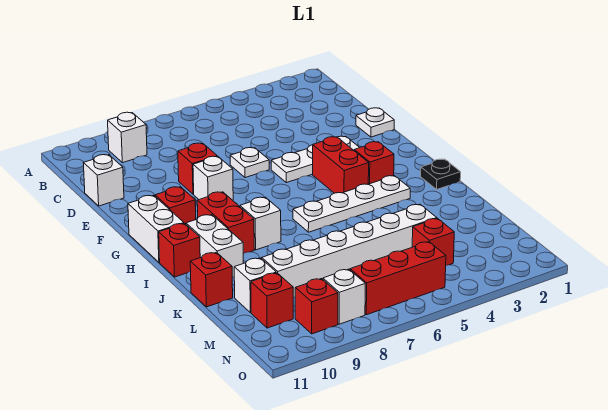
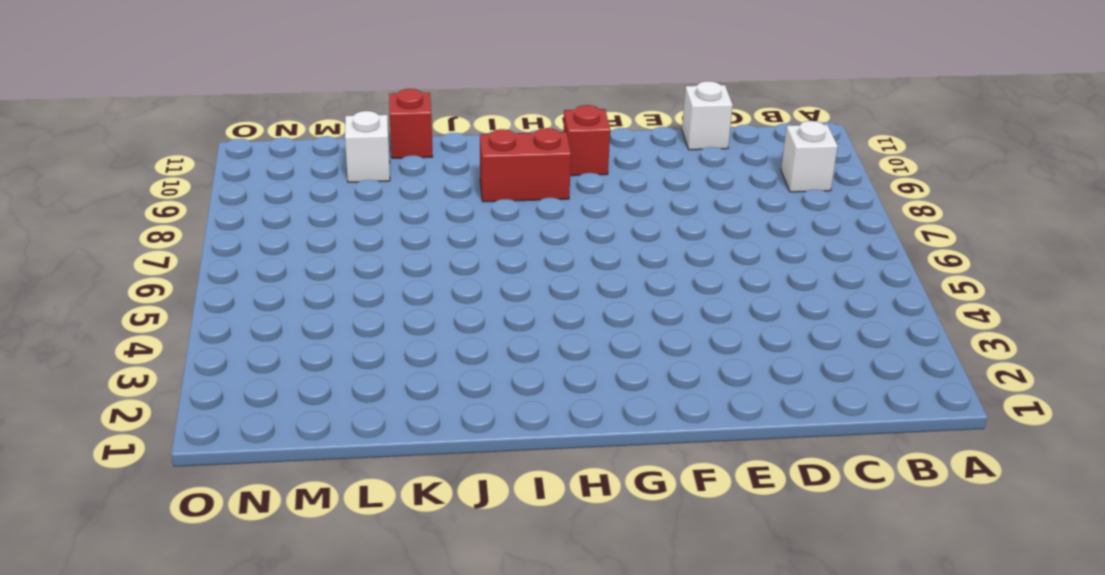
none -> white 1x1 plate [356,108,394,137]
none -> white 1x1 plate [230,148,269,178]
none -> red 1x1 brick [178,143,217,194]

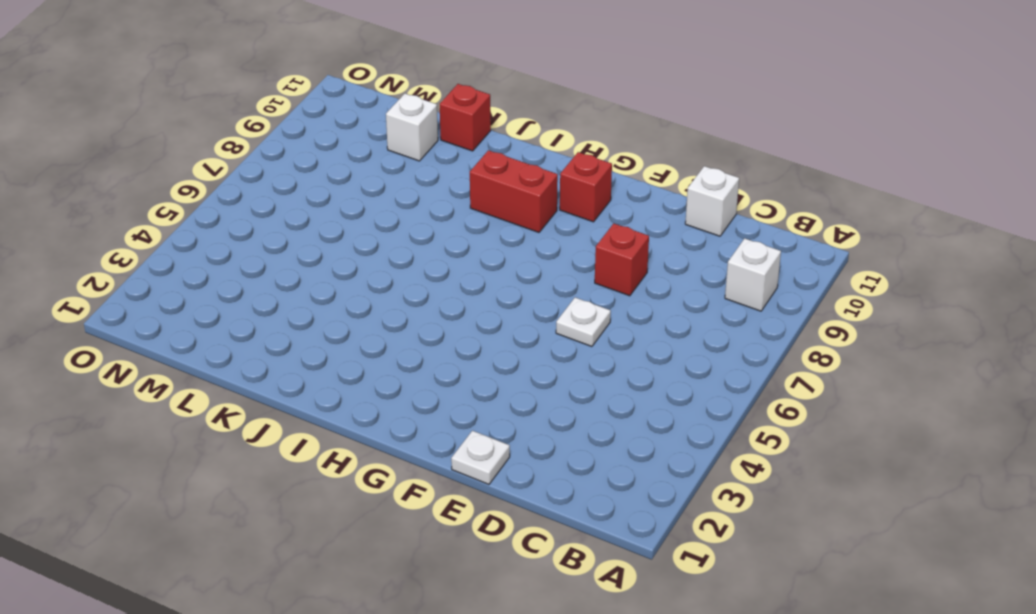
none -> white 1x3 plate [271,136,360,183]
none -> white 1x1 brick [193,156,233,200]
none -> red 1x2 brick [313,137,369,193]

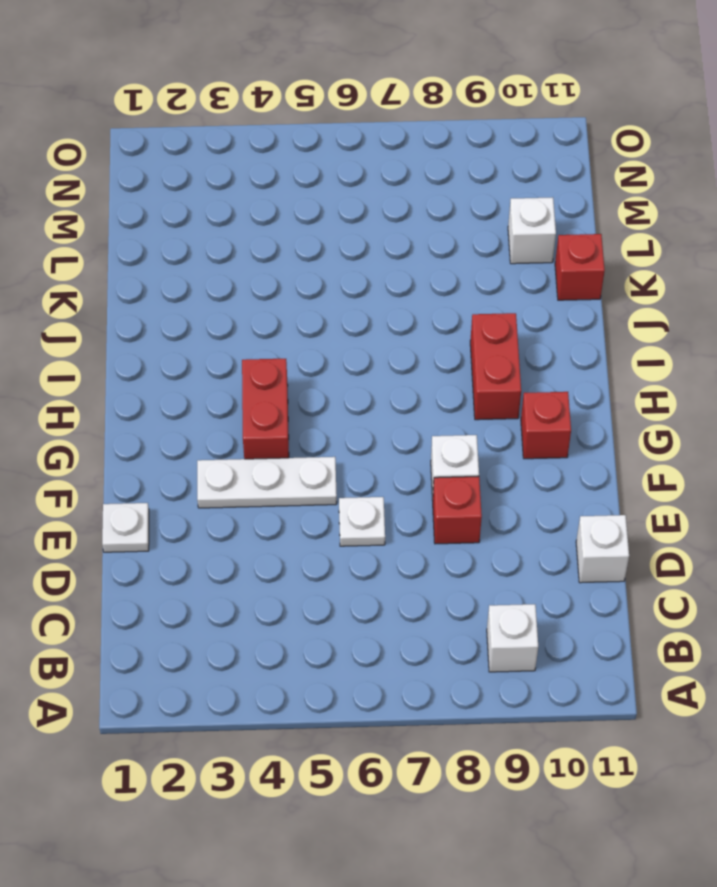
none -> white 1x2 brick [128,195,184,262]
none -> red 1x1 brick [354,142,394,184]
none -> black 1x1 plate [421,159,461,189]

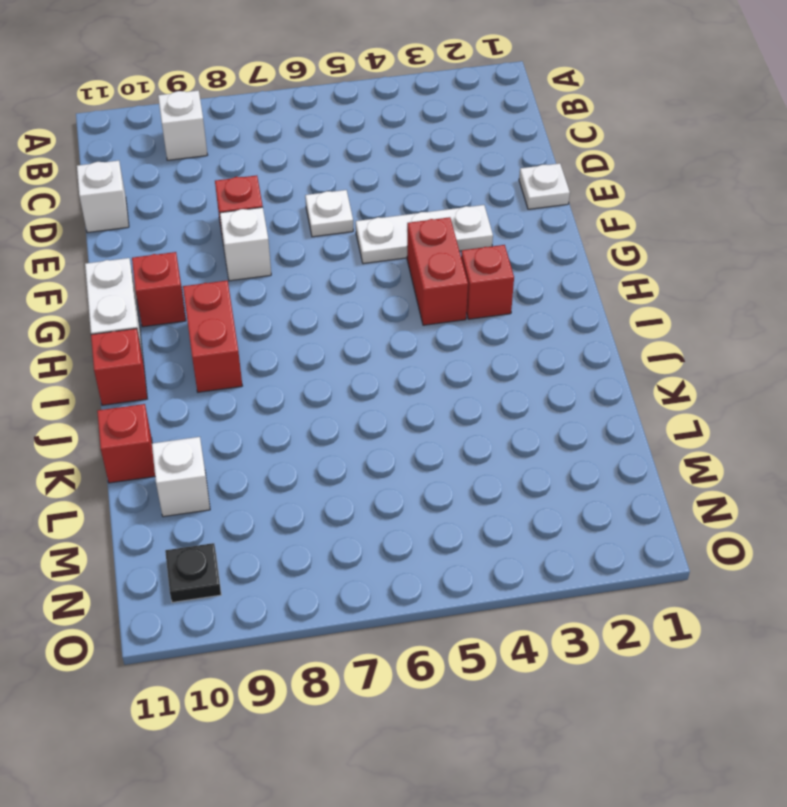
black 1x1 plate [165,543,221,602] -> black 1x1 plate moved to [421,159,461,189]
none -> white 1x4 plate [293,176,410,232]
none -> white 1x1 brick [240,197,281,250]
none -> white 1x2 brick [186,215,243,277]

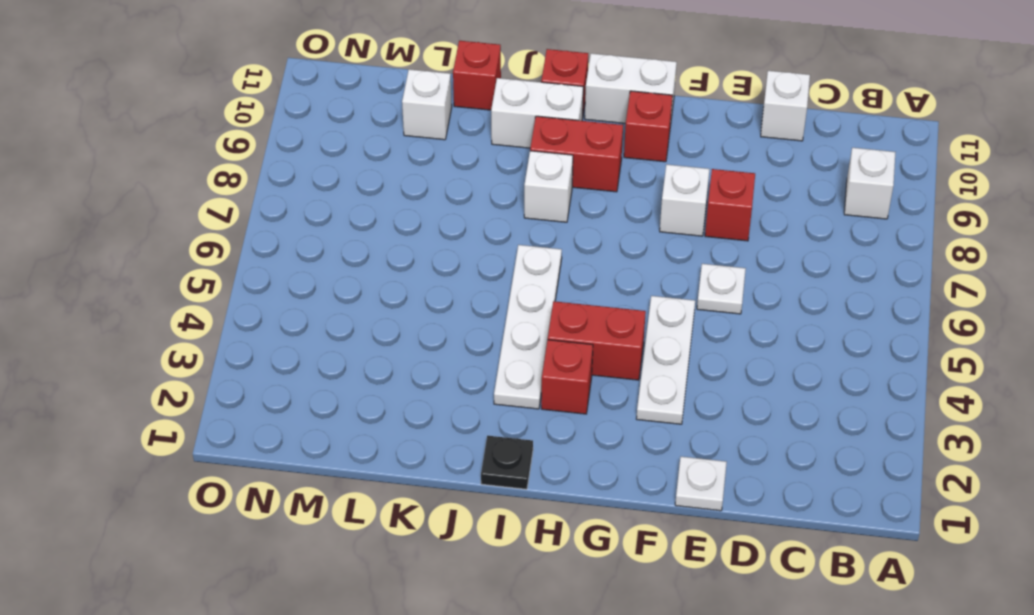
none -> white 1x6 brick [262,204,437,298]
none -> red 1x1 brick [412,218,454,265]
none -> red 1x1 brick [251,273,293,328]

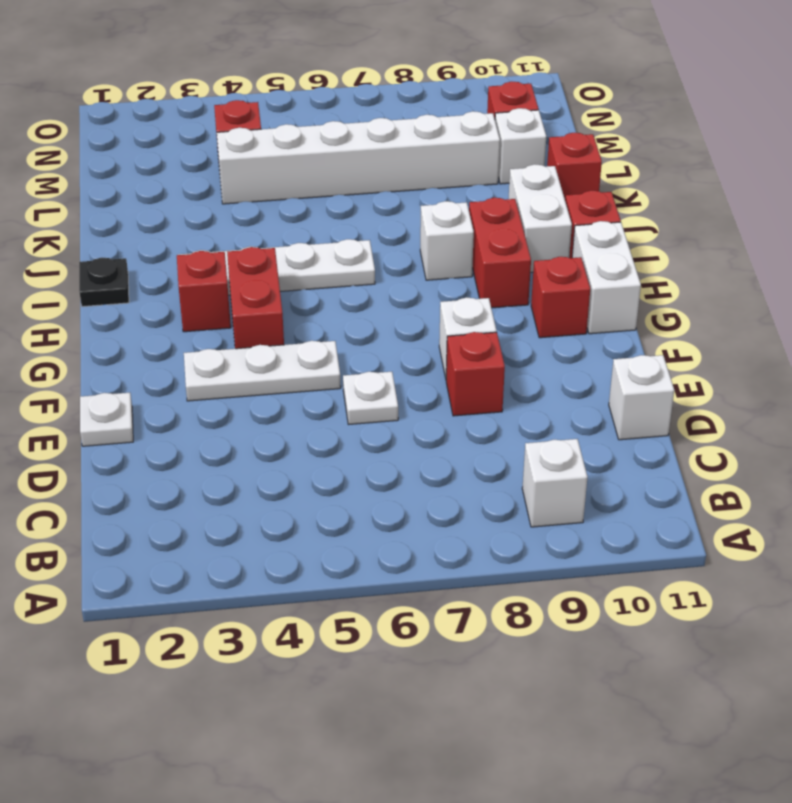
none -> red 1x3 brick [350,242,446,315]
none -> white 1x1 brick [323,269,365,324]
none -> red 1x1 brick [295,279,338,334]

